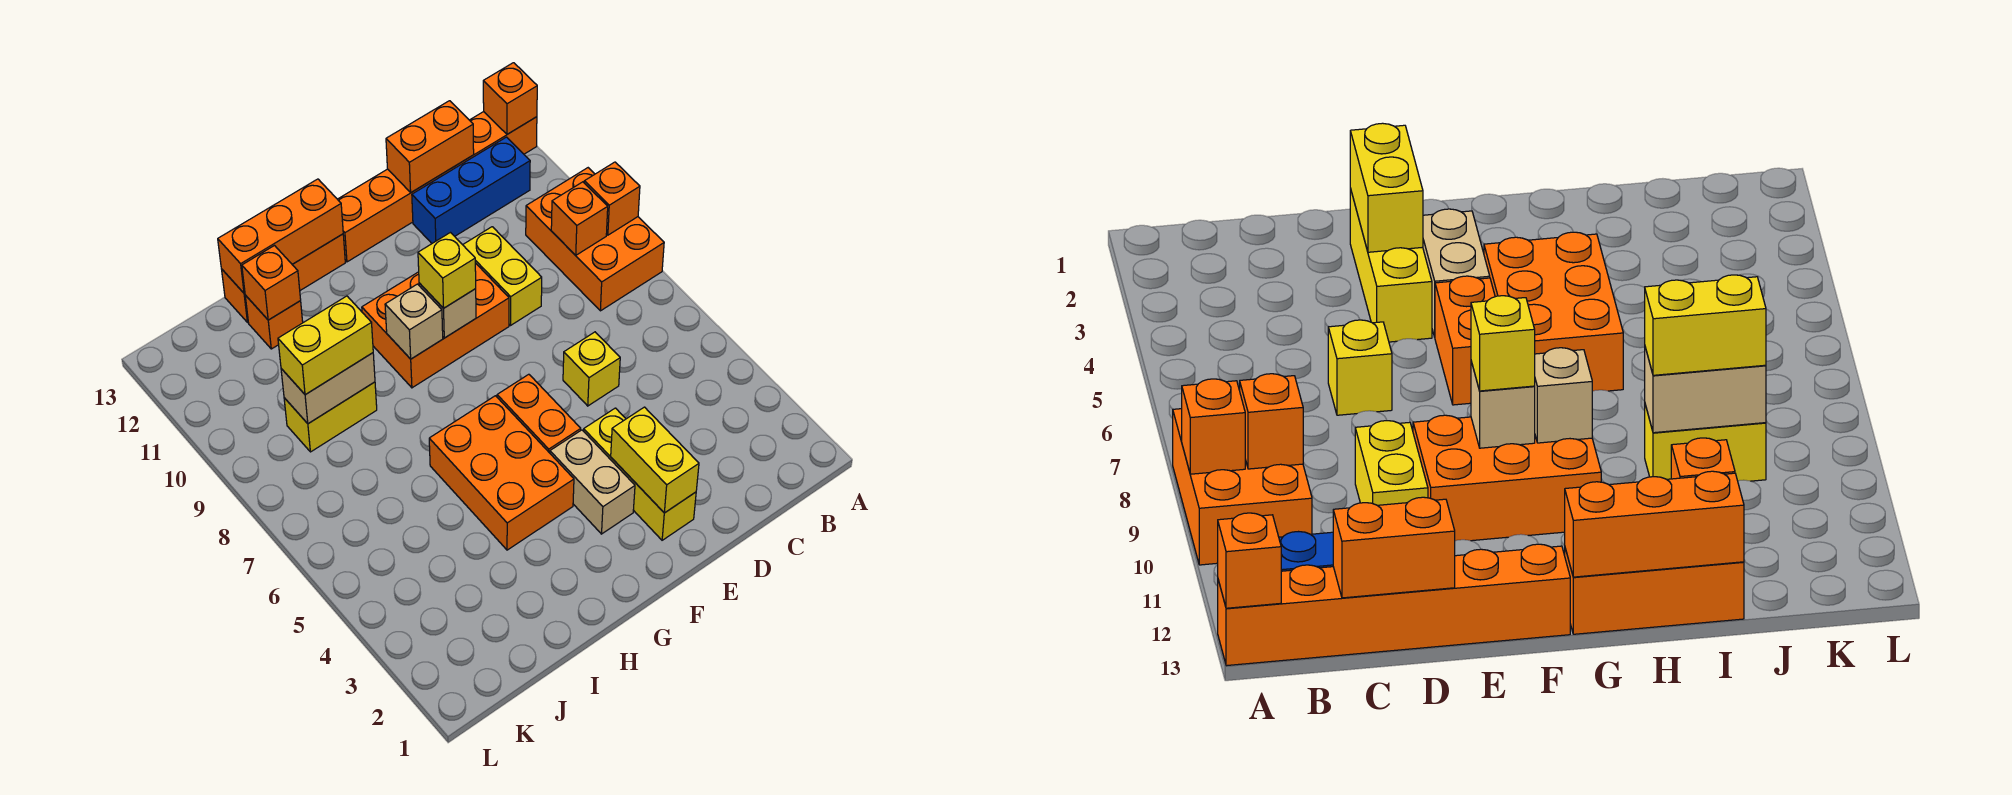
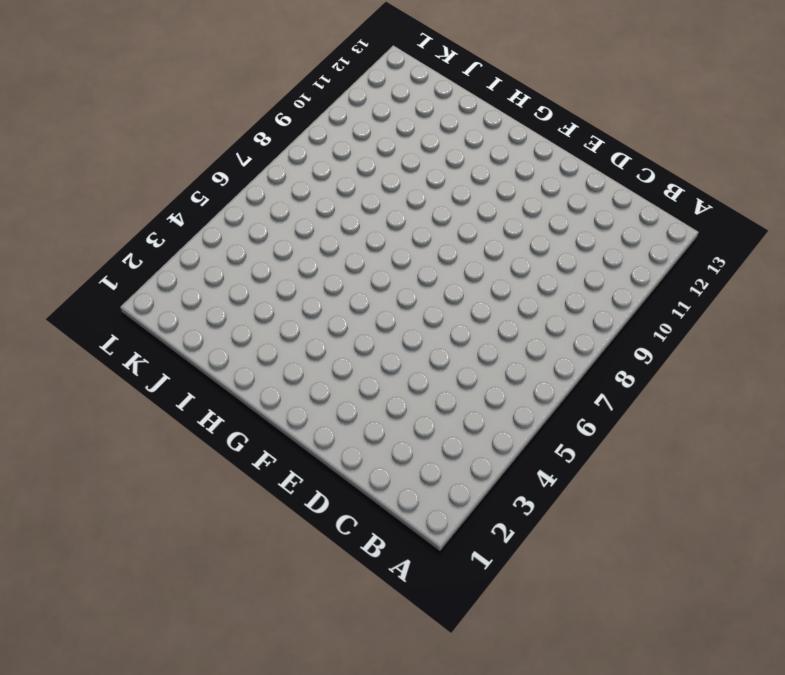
none -> orange 2x3 brick [526,168,664,311]
none -> orange 1x6 brick [338,112,537,262]
none -> blue 1x3 brick [412,137,530,243]

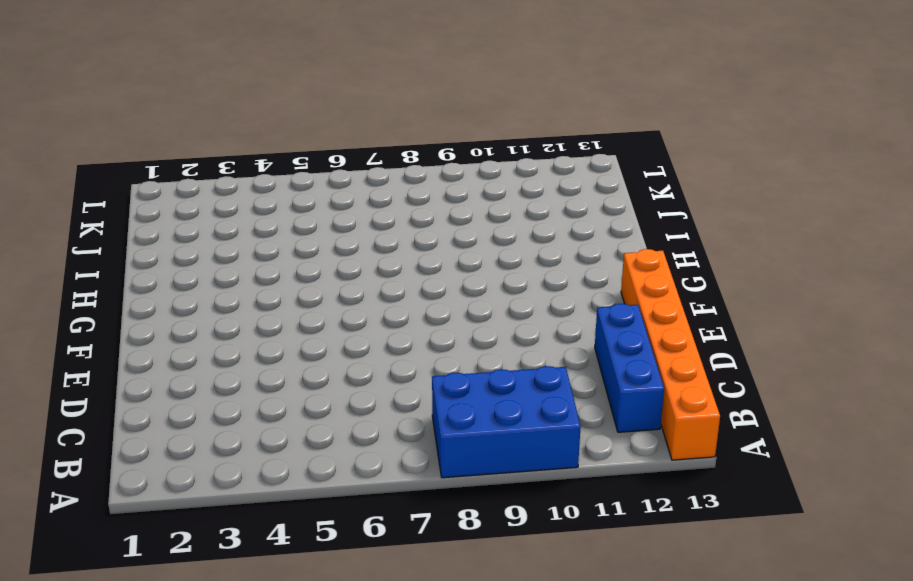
blue 2x3 brick [432,366,581,478] -> orange 2x3 brick [526,168,664,311]
none -> yellow 1x1 brick [563,332,620,406]
none -> yellow 1x2 brick [463,227,542,325]
none -> yellow 1x3 brick [584,408,696,540]

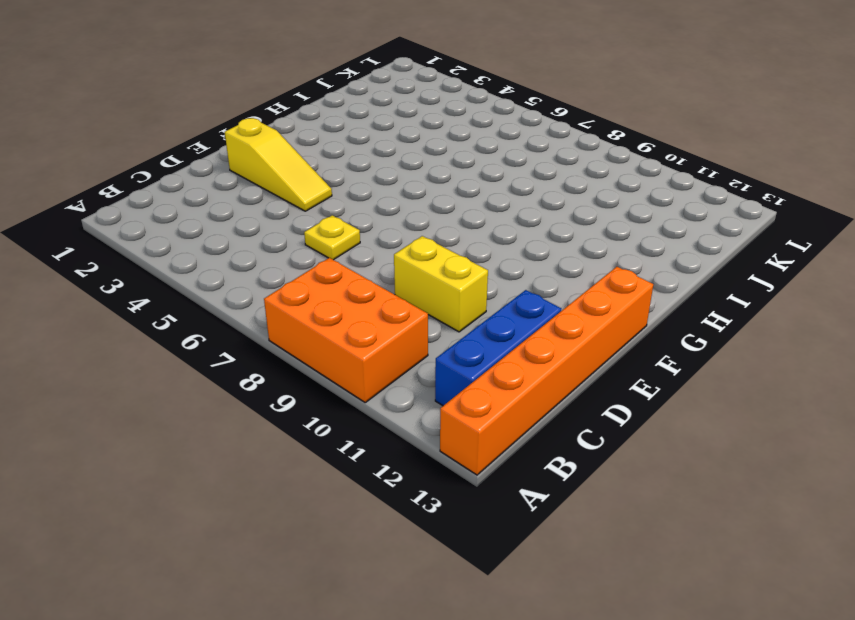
yellow 1x1 plate [304,215,360,260] -> yellow 1x1 brick [563,332,620,406]
yellow 1x3 slope [225,118,332,211] -> yellow 1x3 brick [584,408,696,540]
none -> orange 2x3 brick [362,263,509,388]
none -> tan 1x2 brick [550,430,635,534]
none -> orange 1x2 brick [497,374,581,453]

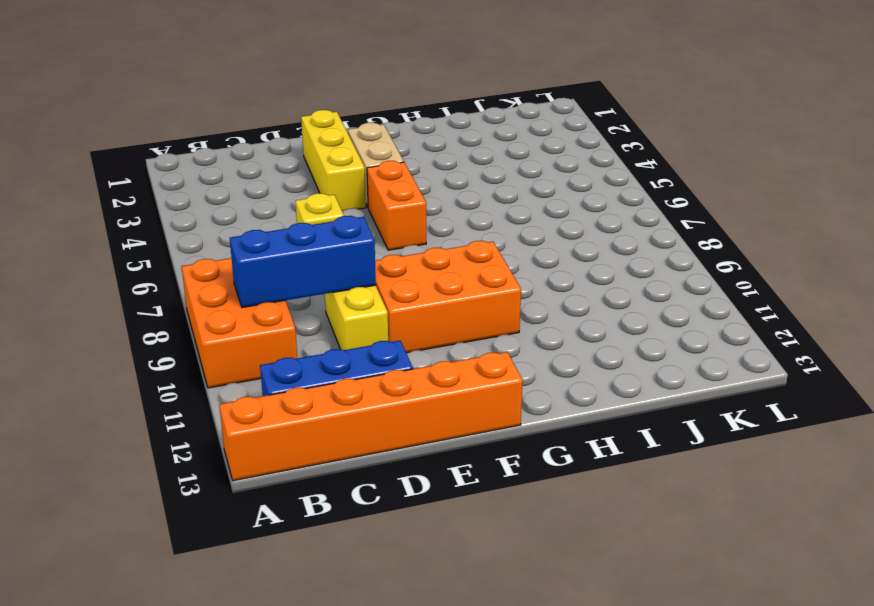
blue 1x3 brick [230,216,376,308] -> orange 1x1 brick [551,182,608,255]
none -> orange 2x3 brick [429,396,574,550]
none -> orange 1x3 brick [222,234,345,323]
none -> yellow 1x2 brick [284,382,377,452]

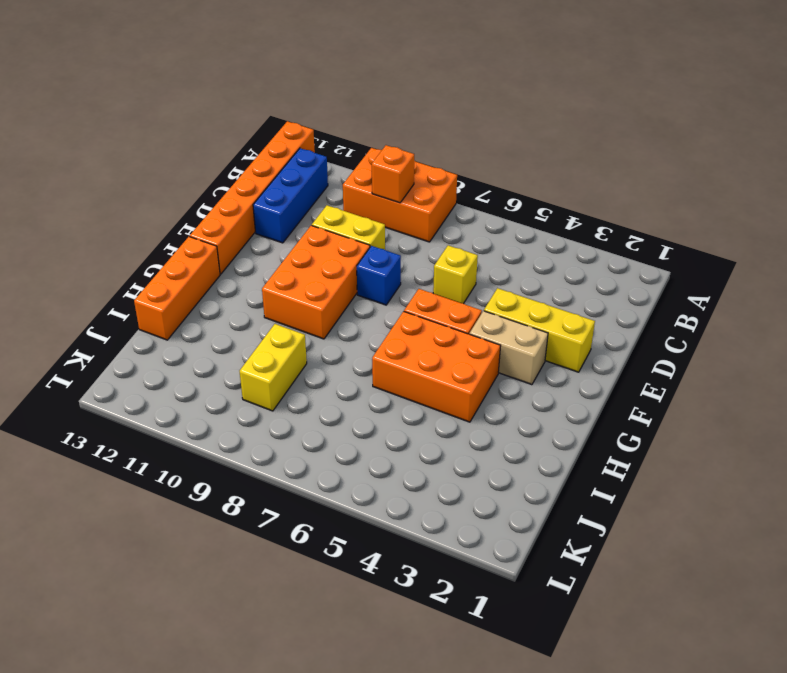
blue 1x1 brick [357,246,401,305] -> none
none -> orange 1x1 brick [245,295,303,349]
none -> orange 1x1 brick [584,162,640,235]
none -> orange 1x1 brick [483,63,537,134]

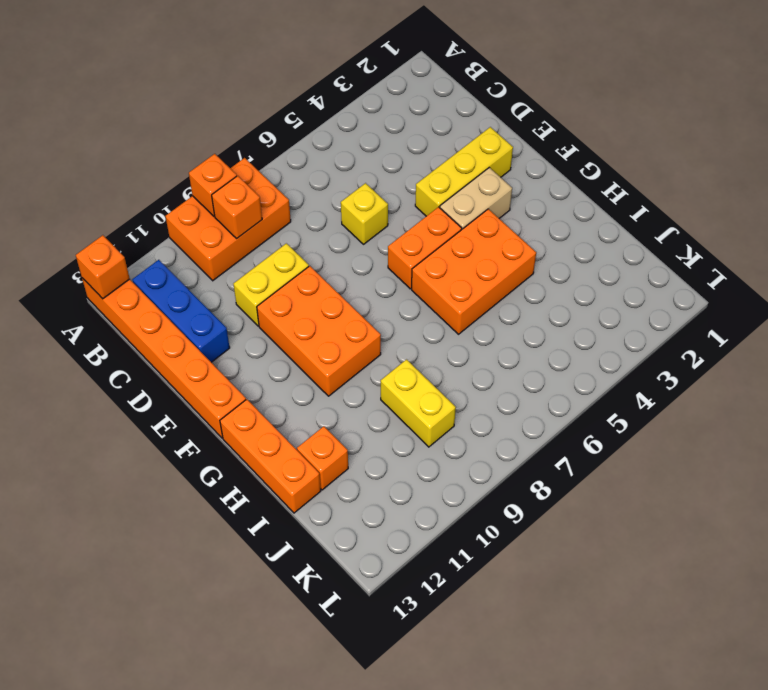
none -> orange 1x2 brick [386,101,474,192]
none -> yellow 1x2 brick [611,407,699,513]
none -> tan 1x1 brick [419,283,476,338]

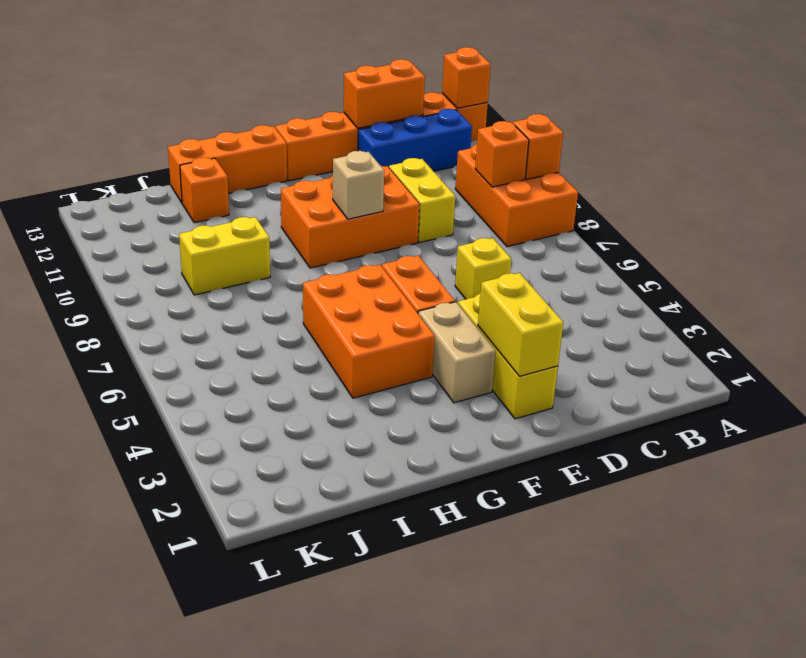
none -> tan 1x1 brick [385,284,443,359]
none -> orange 1x3 brick [218,179,343,293]
none -> tan 1x2 brick [281,353,375,424]

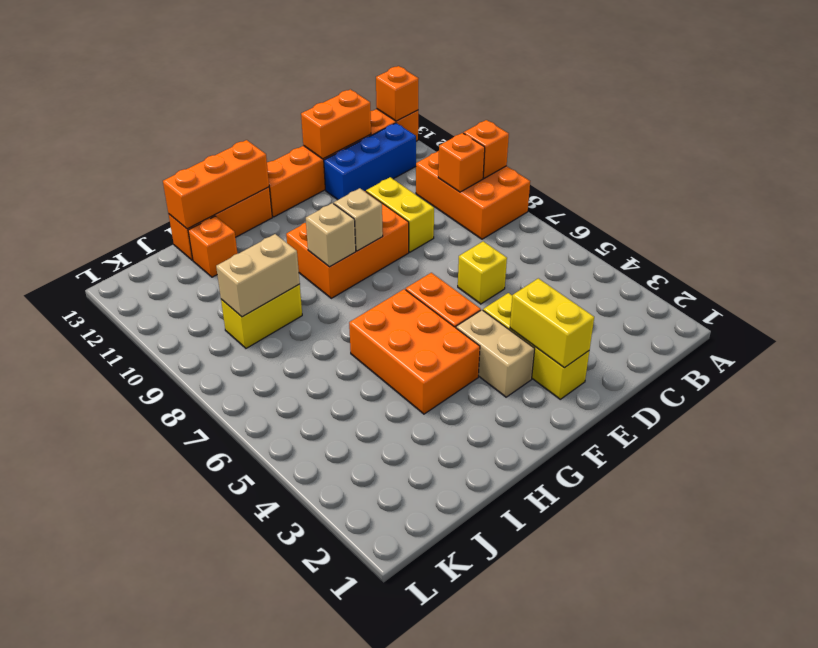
none -> orange 1x1 brick [242,246,301,320]
none -> yellow 1x1 brick [418,233,476,308]
none -> yellow 1x2 brick [278,296,373,395]

